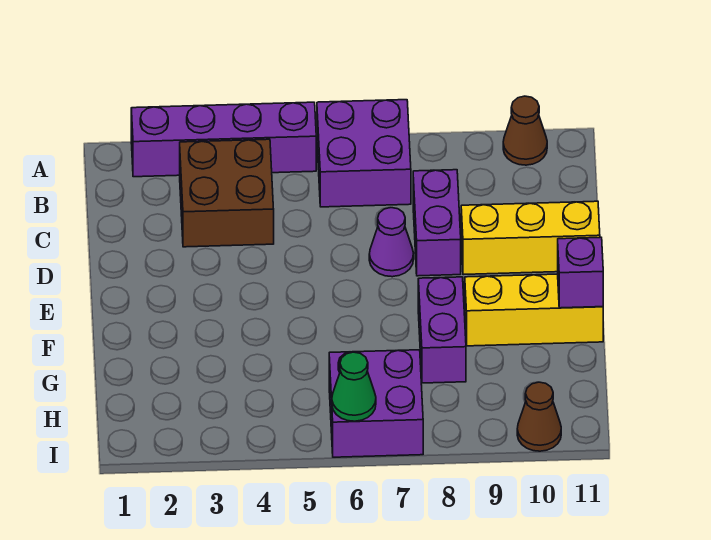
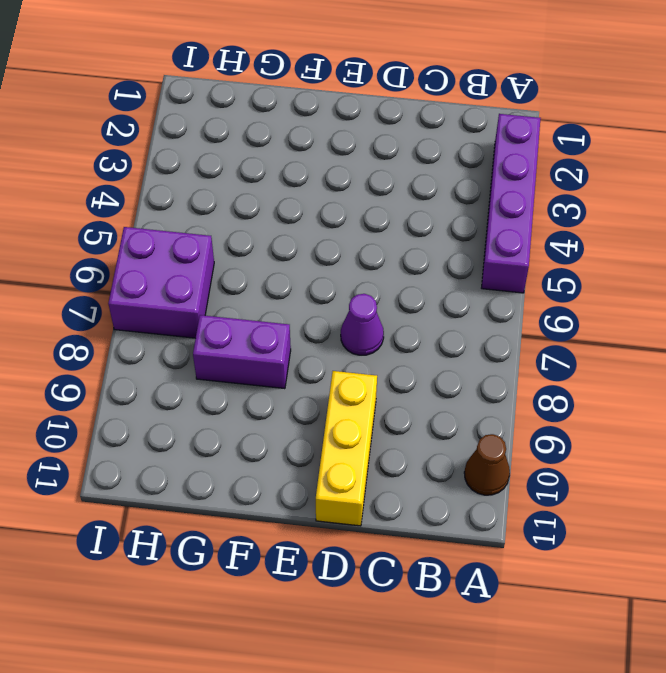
none -> purple 2x2 brick [317,100,411,207]
none -> brown 2x2 brick [180,139,274,247]
none -> purple 1x2 brick [413,170,461,276]

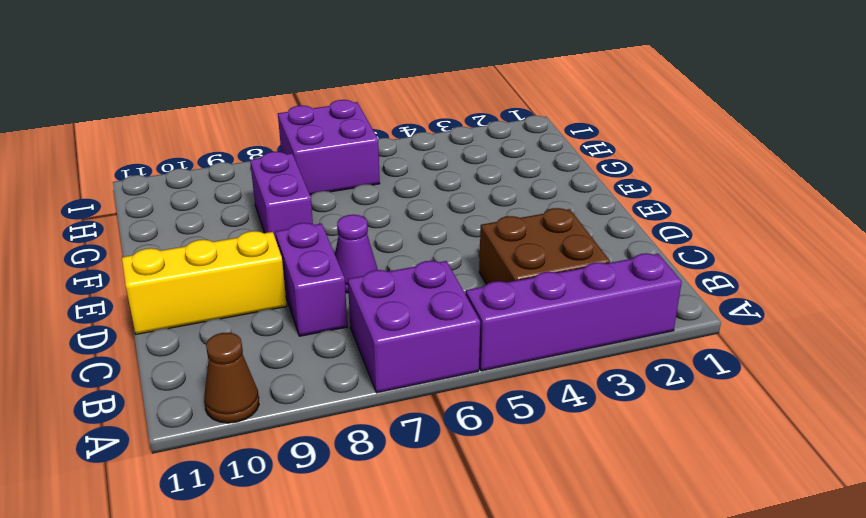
none -> yellow 1x3 brick [465,274,603,346]
none -> brown 1x1 cone [517,382,561,451]
none -> purple 1x1 brick [558,237,603,308]

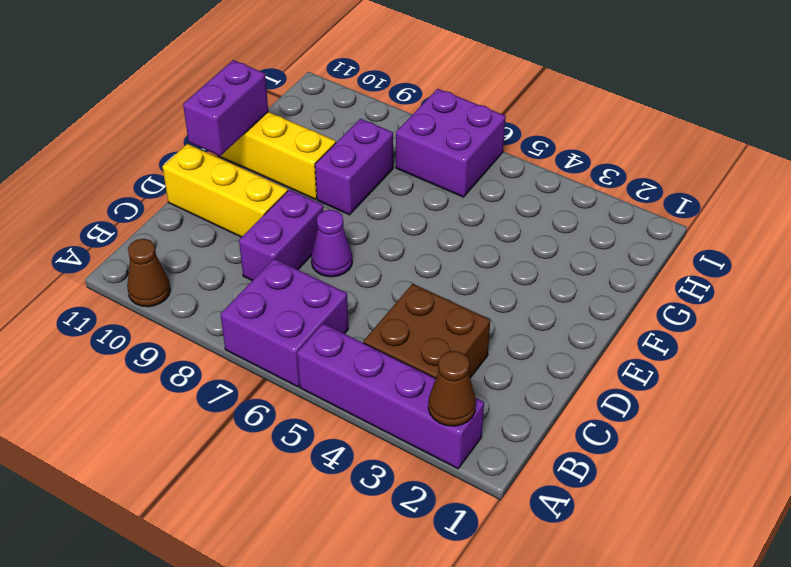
brown 1x1 cone [428,351,476,426] -> brown 1x1 cone moved to [517,382,561,451]
purple 1x2 brick [183,60,268,156] -> purple 1x1 brick [558,237,603,308]
none -> green 1x1 cone [332,352,376,421]

